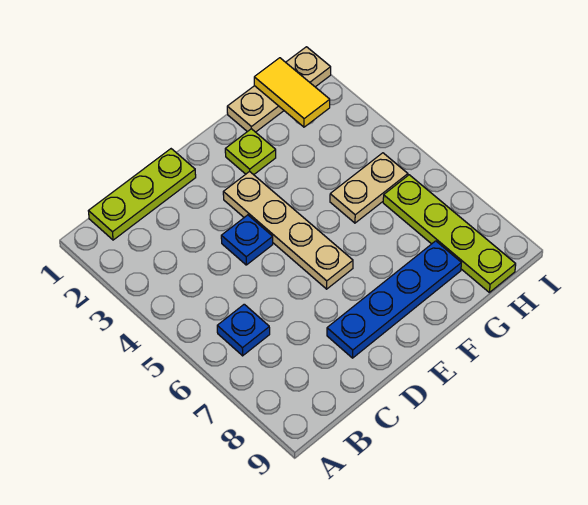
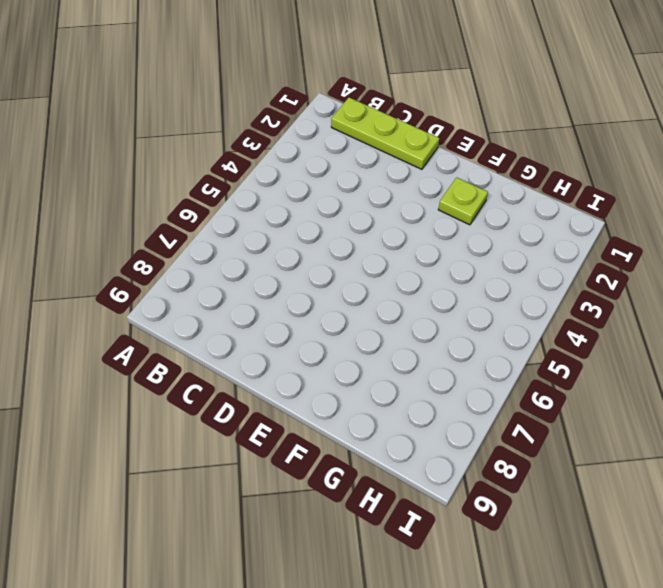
none -> blue 1x1 plate [217,304,270,356]
none -> blue 1x1 plate [221,215,273,265]

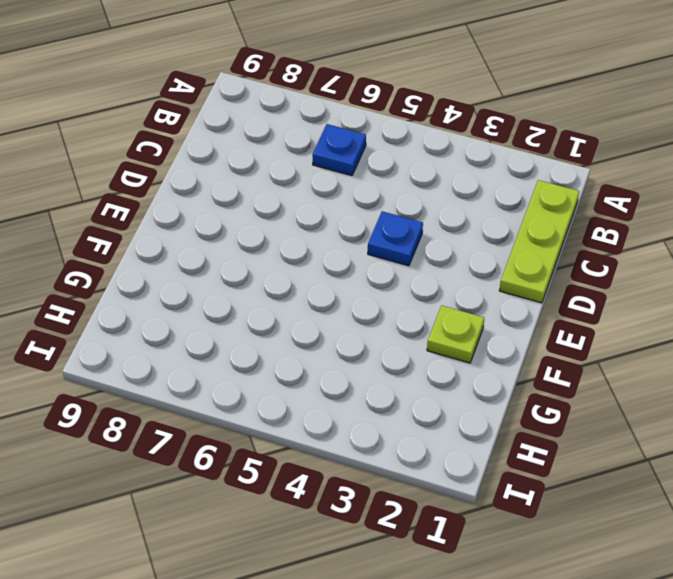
none -> blue 1x4 plate [327,241,461,358]
none -> tan 1x4 plate [223,171,353,289]

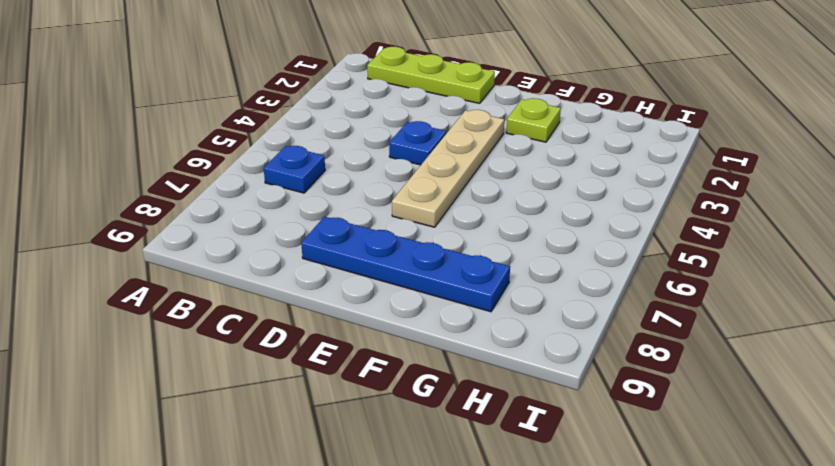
none -> tan 1x3 plate [227,47,331,132]
none -> tan 1x2 plate [330,153,408,223]

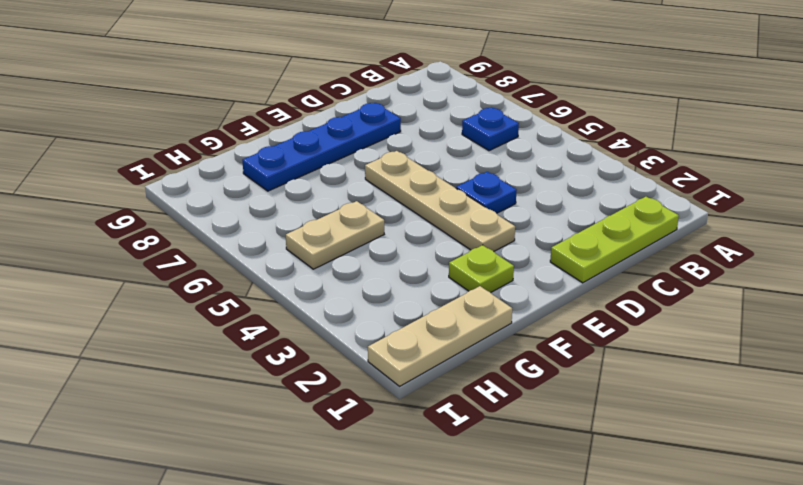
none -> lime 1x4 plate [383,175,516,292]
none -> yellow 1x2 tile [254,58,330,127]

